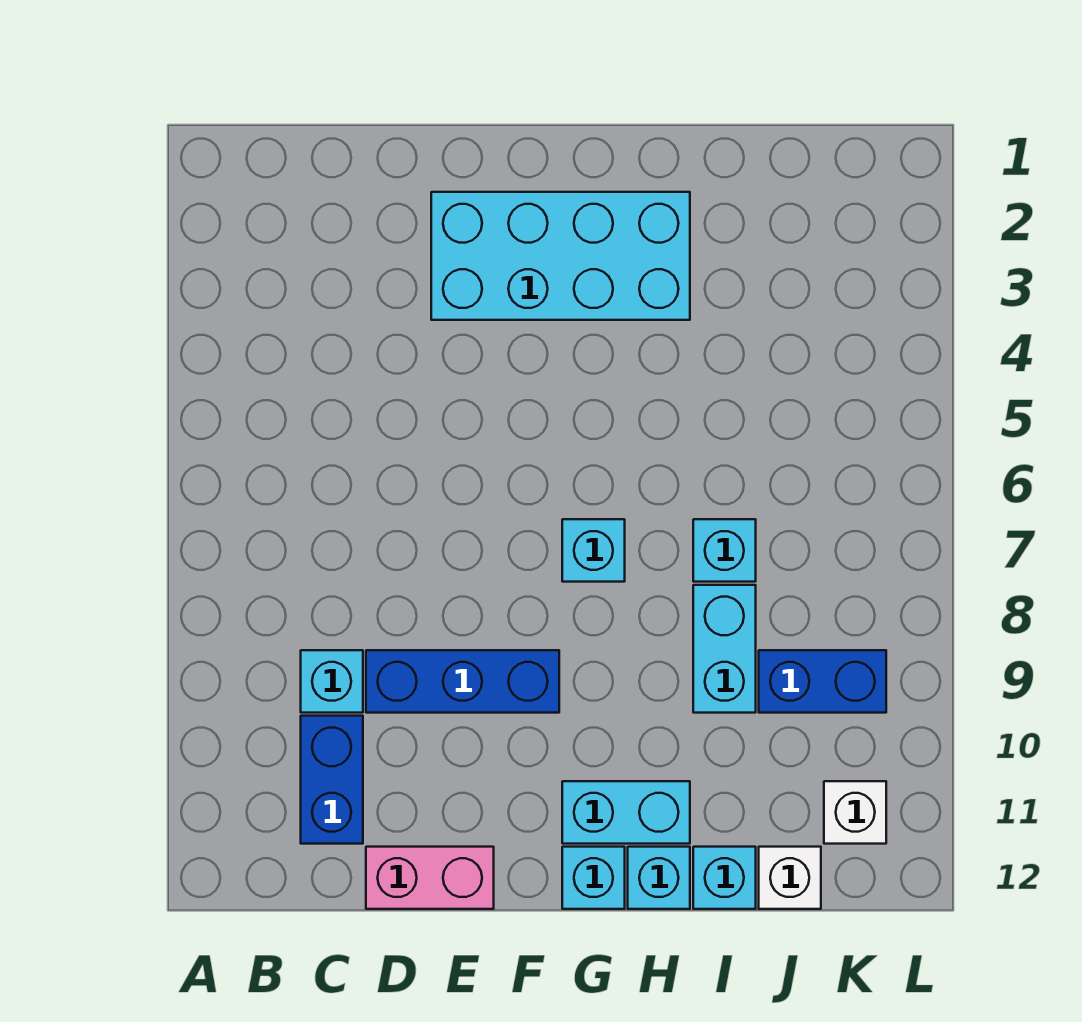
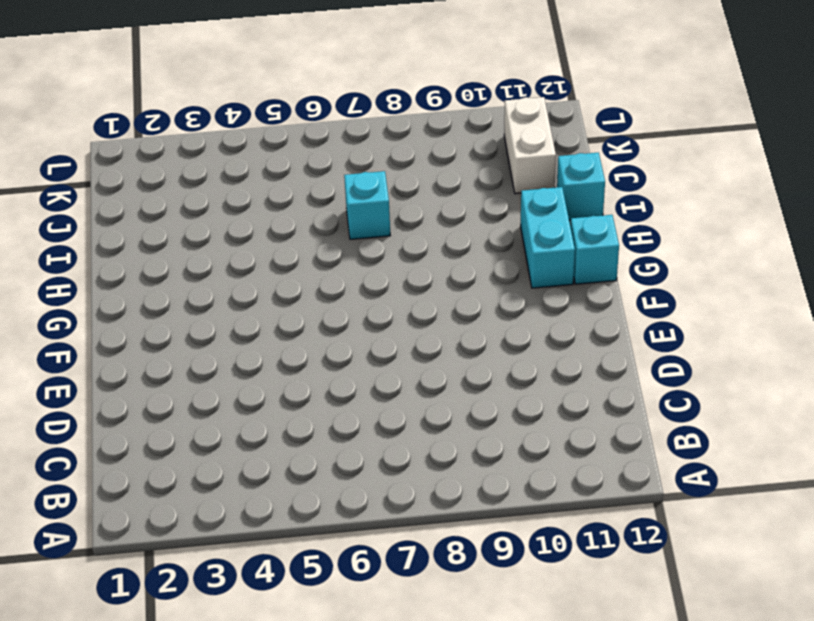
white 1x2 brick [504,97,556,194] -> white 1x1 brick [824,781,886,844]
none -> cyan 1x1 brick [301,650,363,713]
none -> blue 1x2 brick [301,716,363,844]
none -> blue 1x3 brick [366,650,559,713]

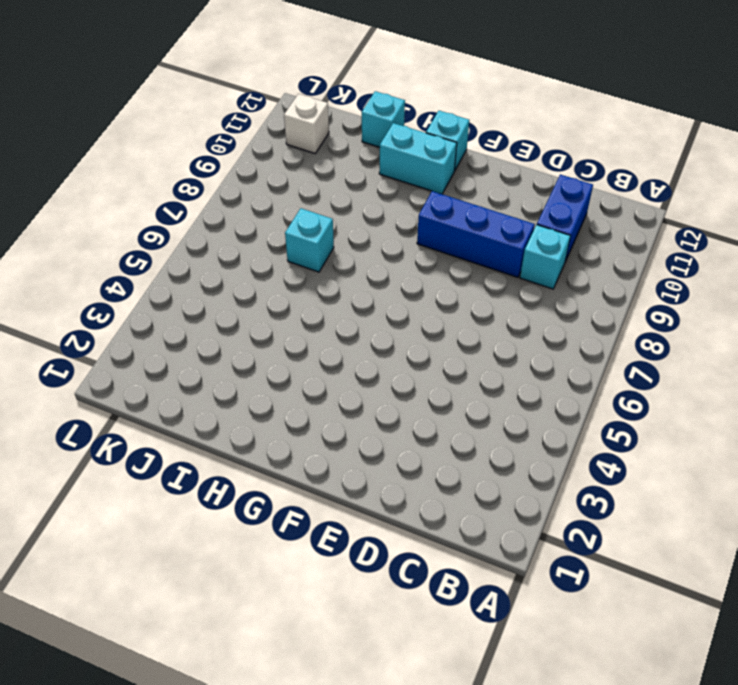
none -> pink 1x2 brick [366,847,494,909]
none -> cyan 2x4 brick [431,192,690,320]
none -> cyan 1x1 brick [562,519,625,582]

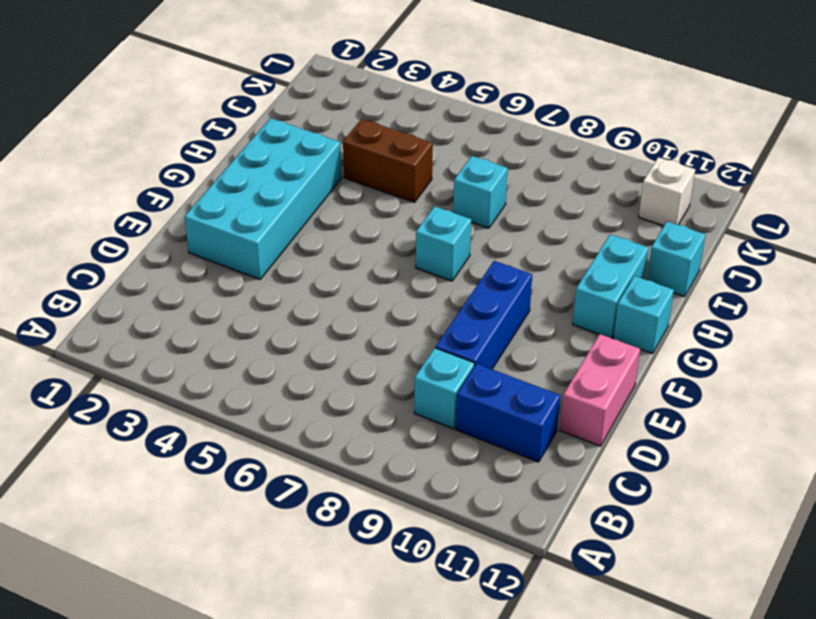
brown 1x2 brick [343,119,433,202] -> none
none -> cyan 1x1 brick [628,847,690,909]
none -> cyan 1x2 brick [693,585,756,713]
none -> blue 1x2 brick [759,650,886,713]

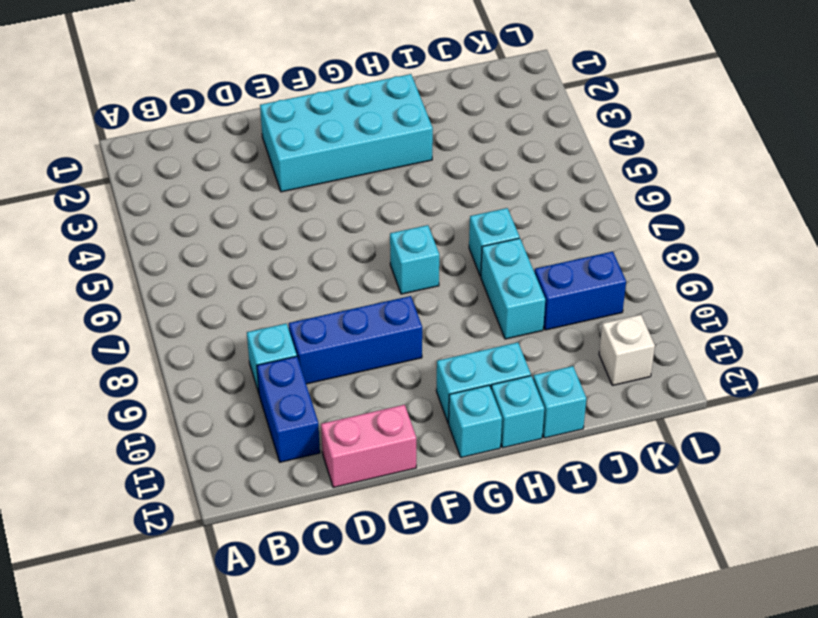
none -> white 1x1 brick [759,847,821,909]

